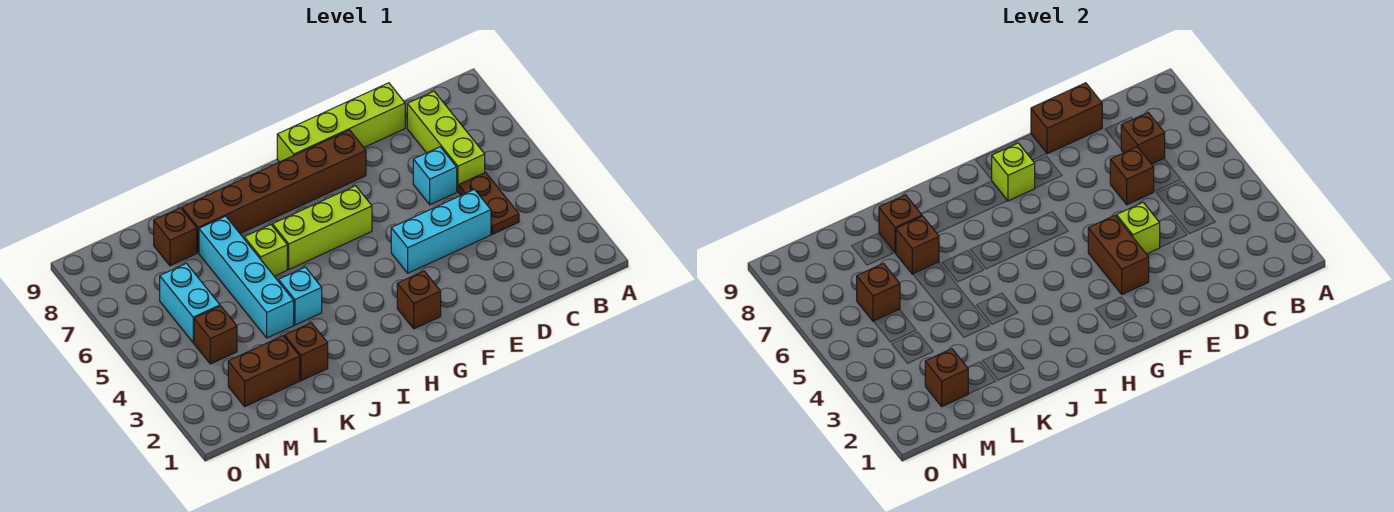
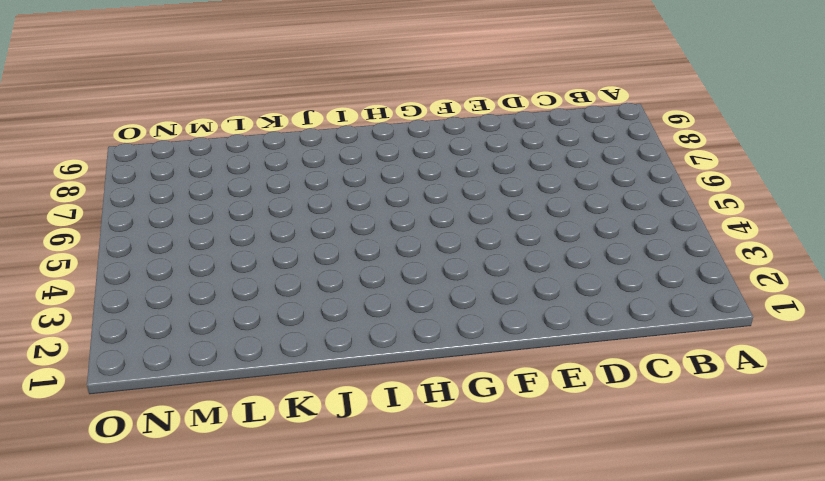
none -> brown 1x2 plate [459,172,519,234]
none -> lime 1x3 brick [407,91,485,192]
none -> cyan 1x3 brick [391,189,491,273]

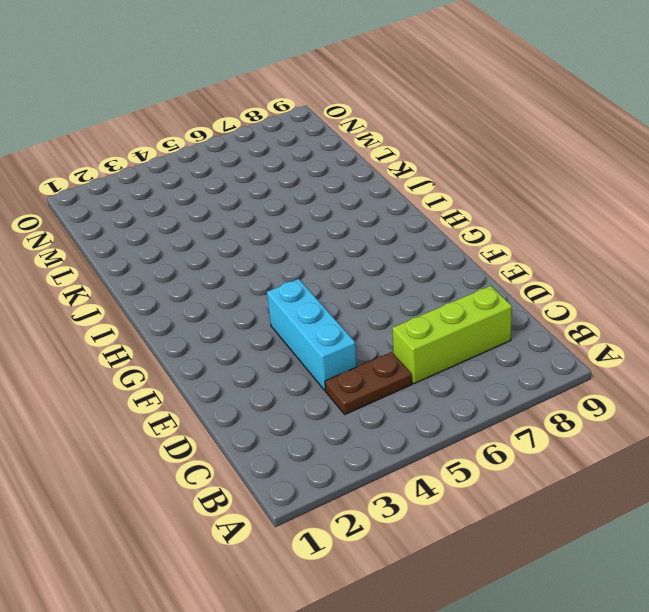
none -> cyan 1x1 brick [413,147,457,205]
none -> lime 1x4 brick [277,83,405,162]
none -> brown 1x6 brick [182,130,366,253]

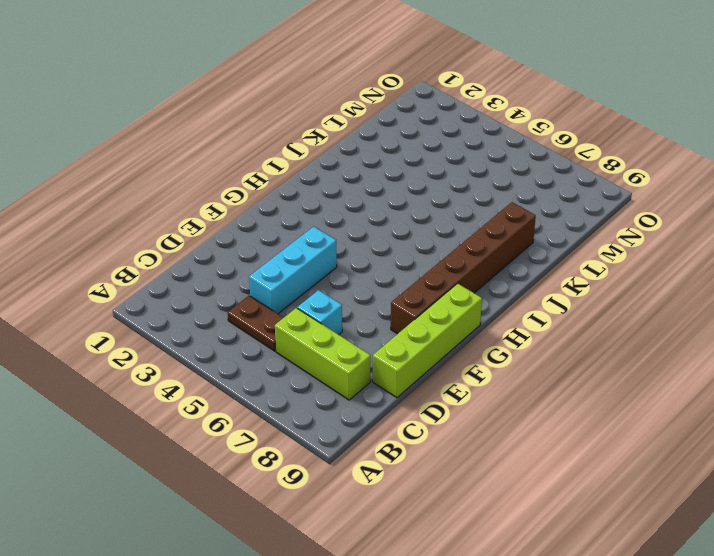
none -> brown 1x1 brick [397,271,441,329]
none -> lime 1x3 brick [272,186,372,269]
none -> cyan 1x1 brick [279,267,322,325]

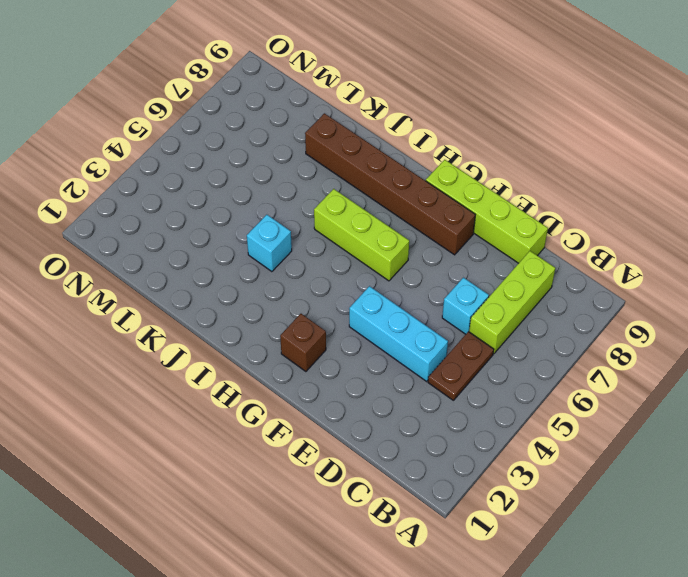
none -> lime 1x1 brick [244,225,287,276]
none -> brown 1x1 brick [285,323,328,381]
none -> cyan 1x4 brick [199,216,294,338]

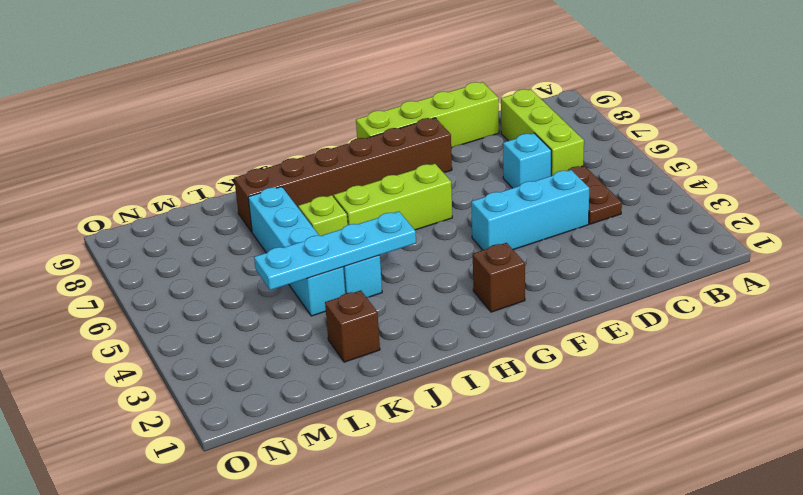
cyan 1x4 plate [254,211,416,290] -> none
none -> brown 1x2 brick [228,336,300,406]
none -> brown 1x1 brick [154,208,197,266]
none -> brown 1x1 brick [194,306,237,364]

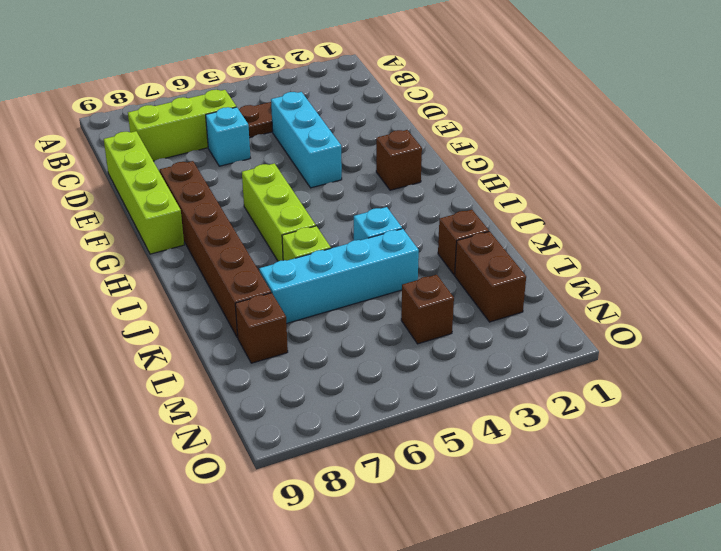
none -> cyan 1x2 brick [160,263,220,343]
none -> brown 1x1 brick [1121,113,1165,164]
none -> brown 1x1 brick [1110,147,1154,205]

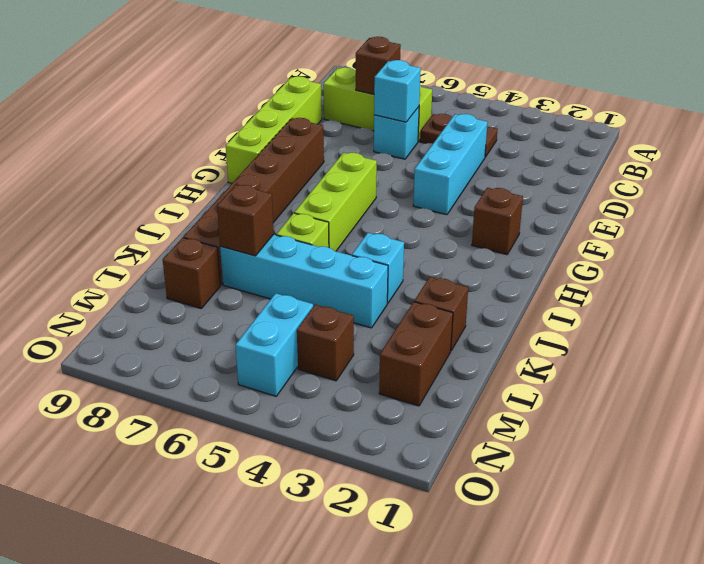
cyan 1x1 brick [374,60,421,122] -> brown 1x1 brick [1110,147,1154,205]
cyan 1x2 brick [235,293,313,396] -> cyan 1x2 brick turned to [160,263,220,343]
none -> brown 1x2 brick [1031,83,1102,154]
none -> lime 1x1 brick [1117,203,1160,254]
none -> brown 1x2 brick [1088,216,1149,294]

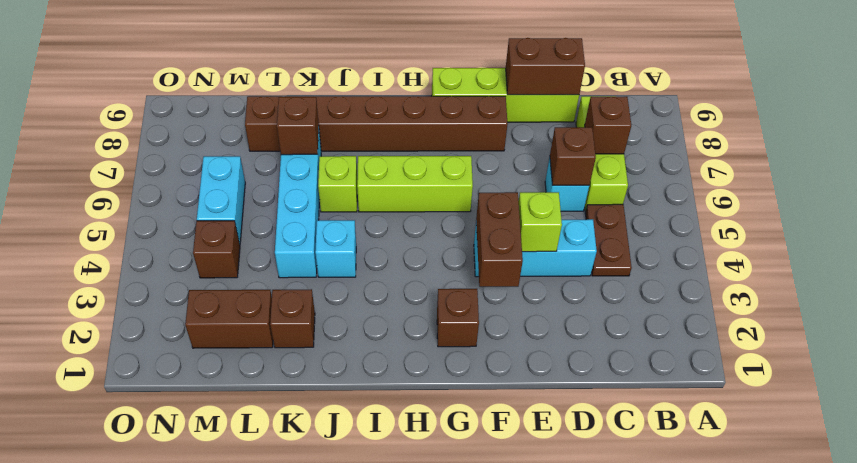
none -> lime 1x1 brick [992,143,1035,201]
none -> brown 1x1 brick [879,195,922,253]
none -> brown 1x1 brick [925,349,968,406]

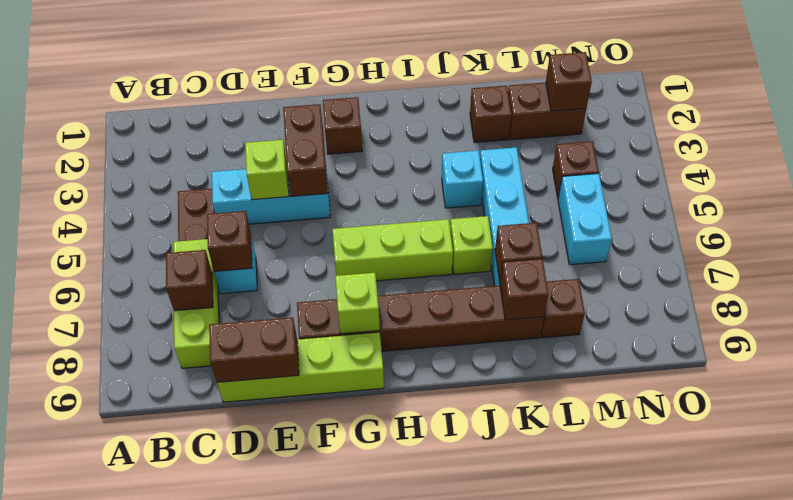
none -> brown 1x1 brick [857,263,900,321]

